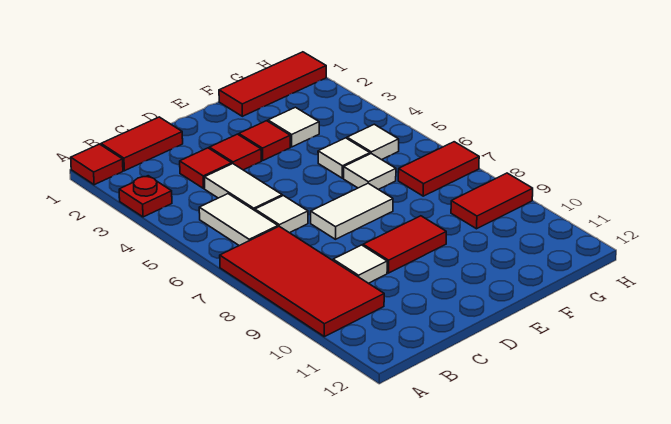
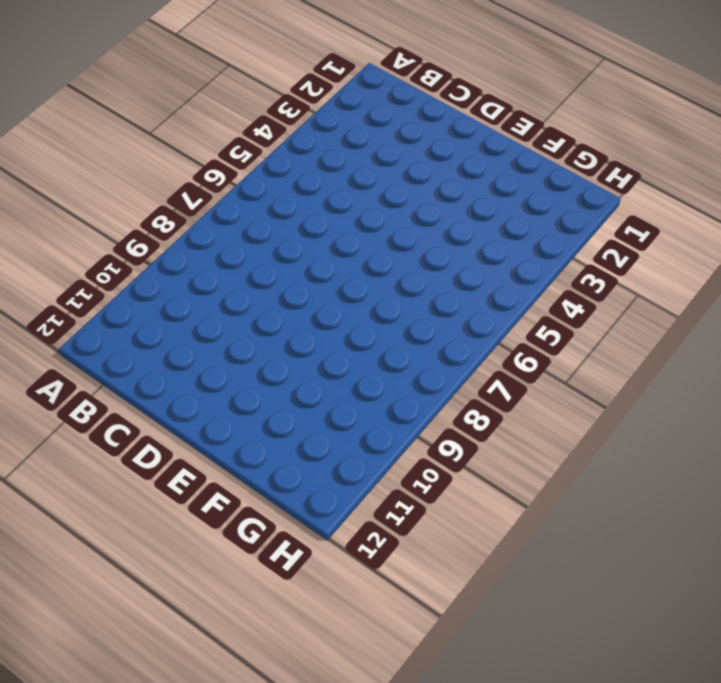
none -> red 1x1 tile [71,144,123,185]
none -> red 1x1 plate [119,176,172,217]
none -> red 2x4 tile [220,226,384,337]

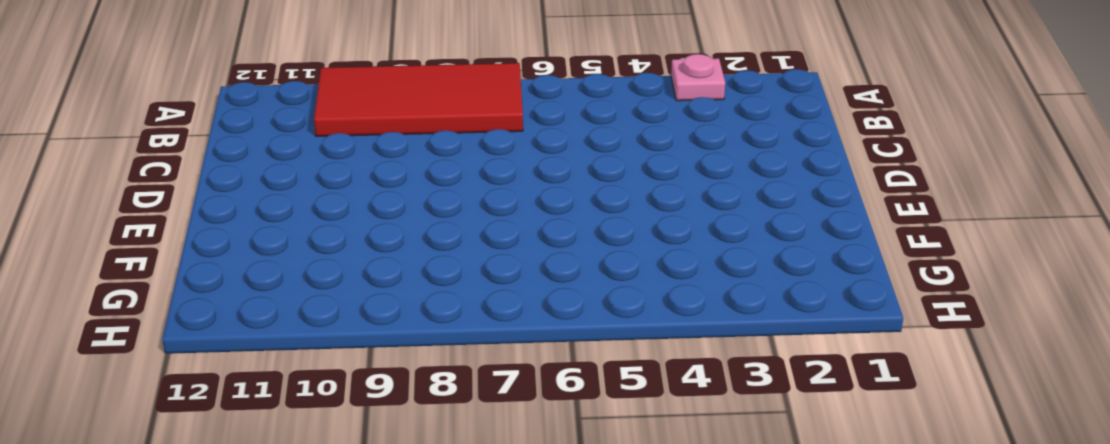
pink 1x1 plate [671,54,725,101] -> red 1x1 plate [119,176,172,217]
none -> red 1x1 tile [71,144,123,185]
none -> red 1x2 tile [101,117,183,171]
none -> white 1x2 tile [199,194,278,246]

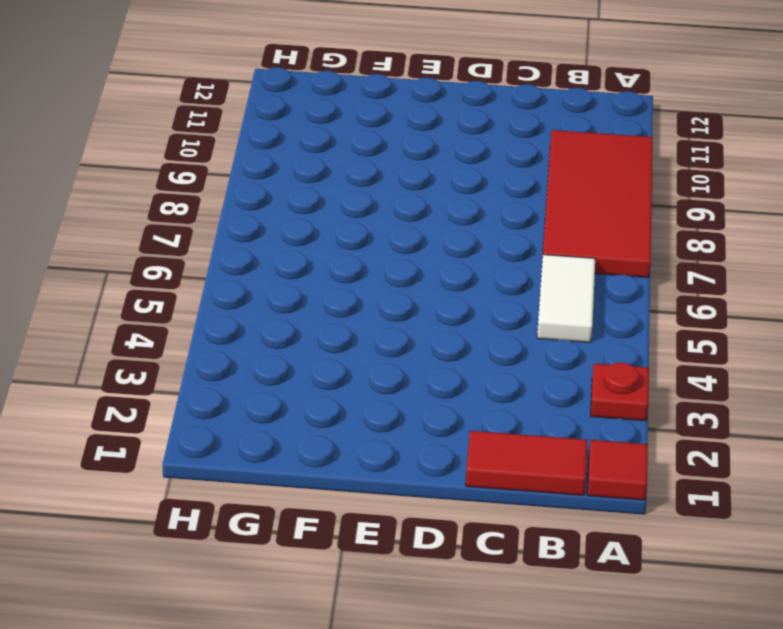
none -> red 1x1 tile [180,148,232,188]
none -> white 1x2 tile [204,164,282,210]
none -> white 1x1 tile [255,196,308,233]

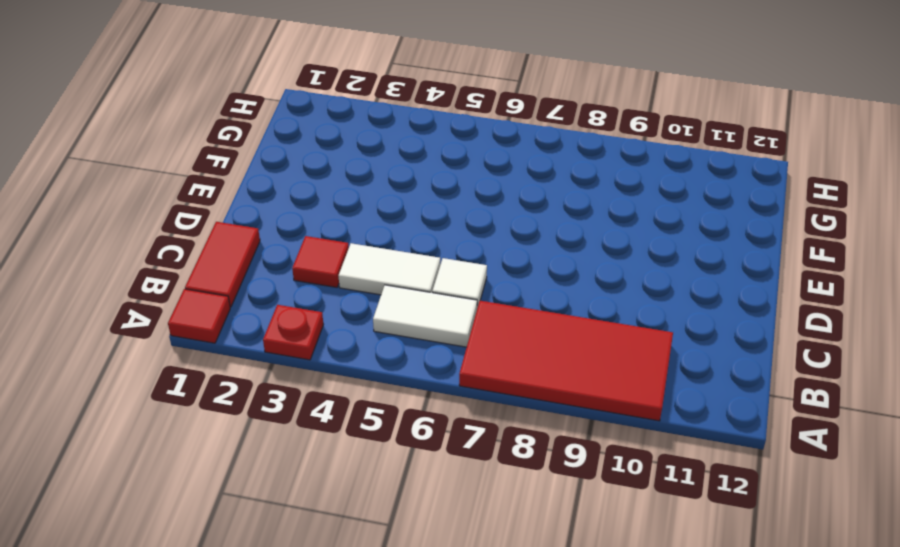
none -> white 1x1 tile [333,245,387,283]
none -> red 1x1 tile [209,134,261,170]
none -> white 1x2 tile [311,183,393,239]

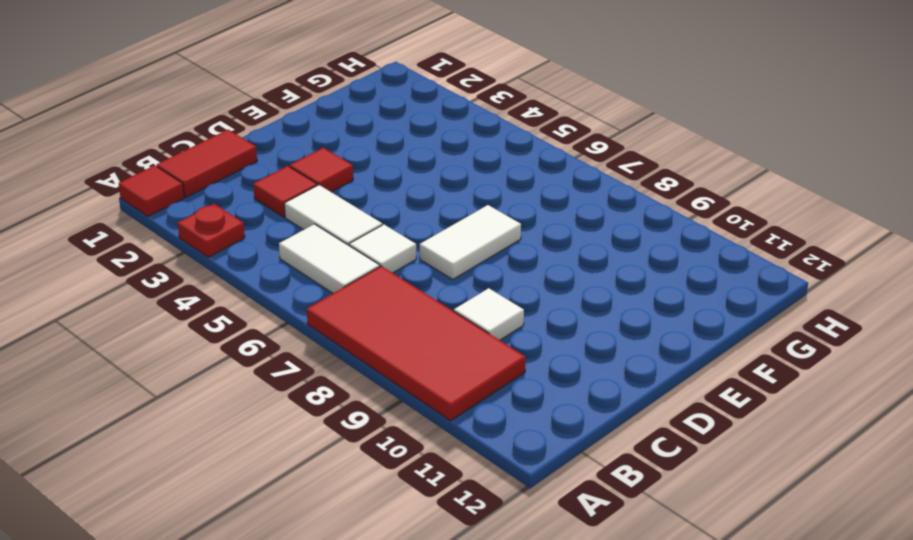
none -> red 1x2 tile [363,216,446,273]
none -> red 1x1 tile [239,121,290,160]
none -> red 1x3 tile [219,52,326,116]

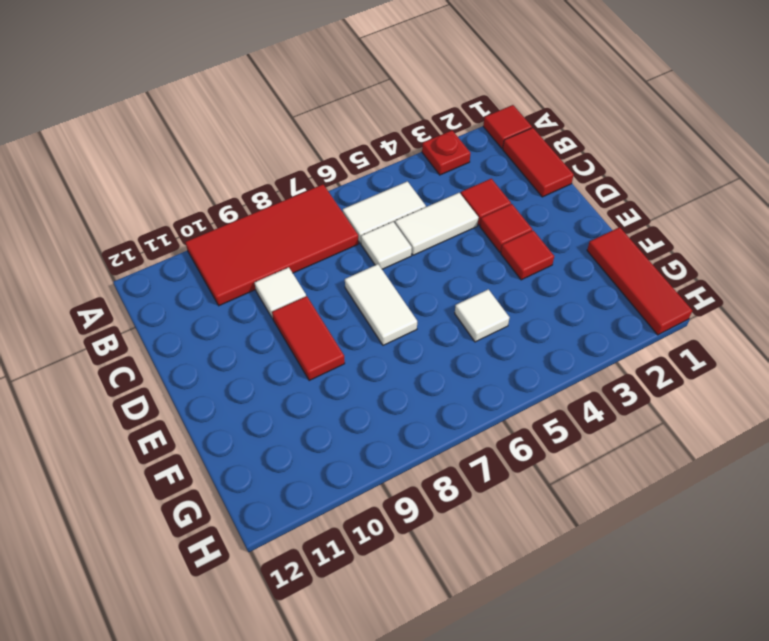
none -> white 1x1 tile [268,107,319,147]
none -> white 1x1 tile [344,154,396,189]
none -> white 1x1 tile [347,124,399,160]

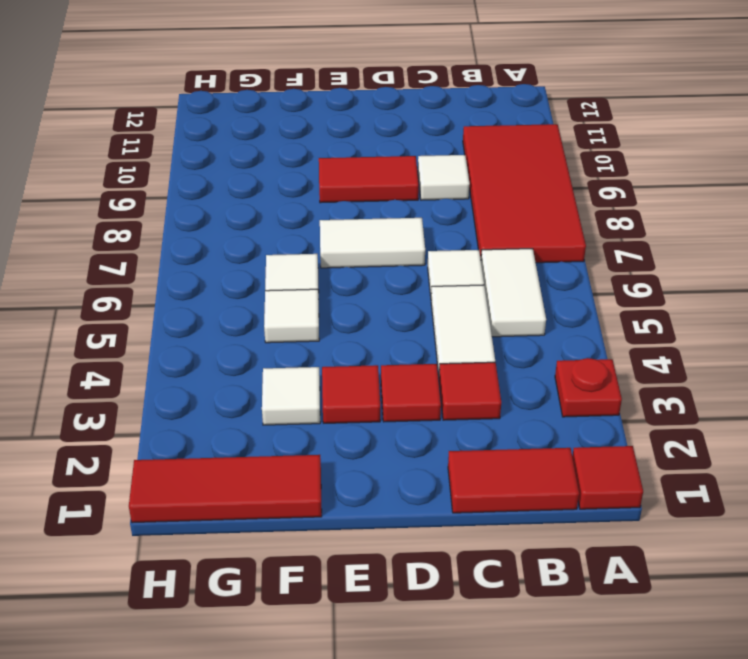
none -> white 1x1 tile [347,124,399,160]
none -> red 1x2 tile [398,142,479,196]
none -> red 1x2 tile [451,173,533,229]

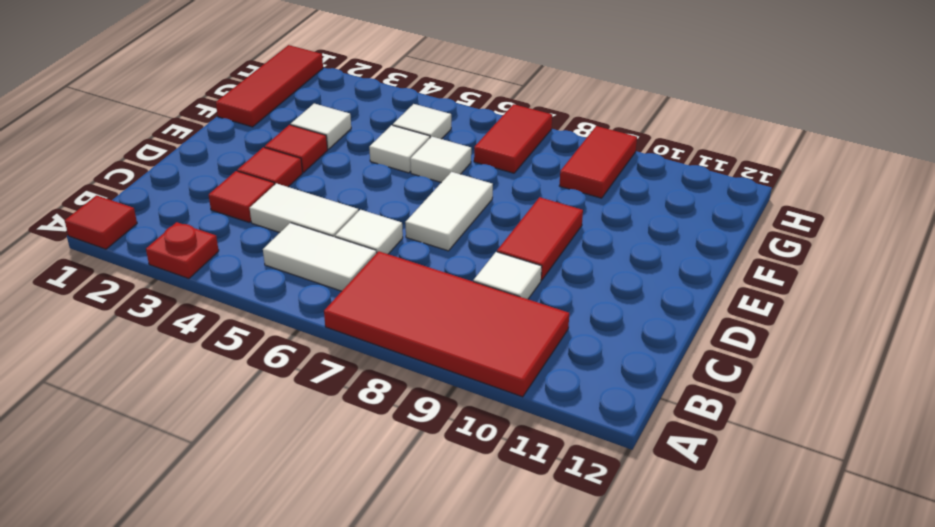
none -> red 1x2 tile [101,117,183,171]

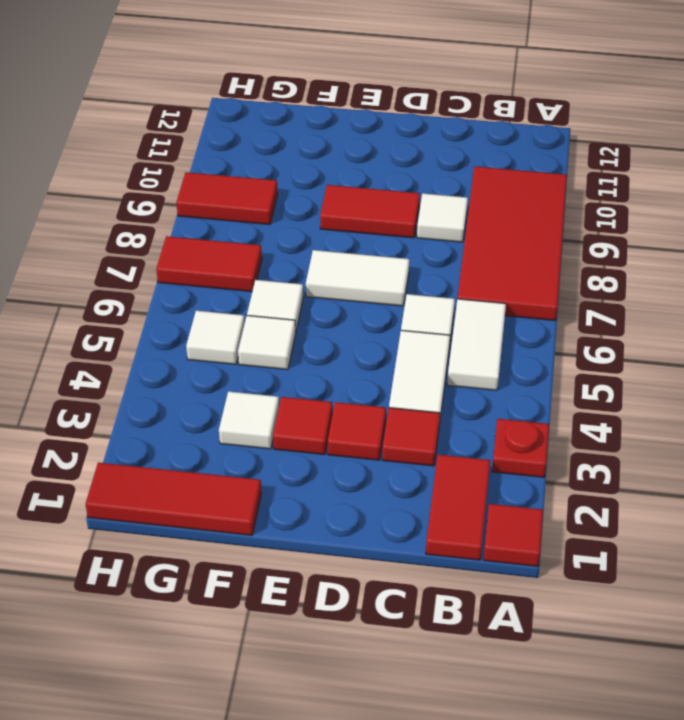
red 1x2 tile [426,455,490,560] -> red 1x2 tile turned to [101,117,183,171]

